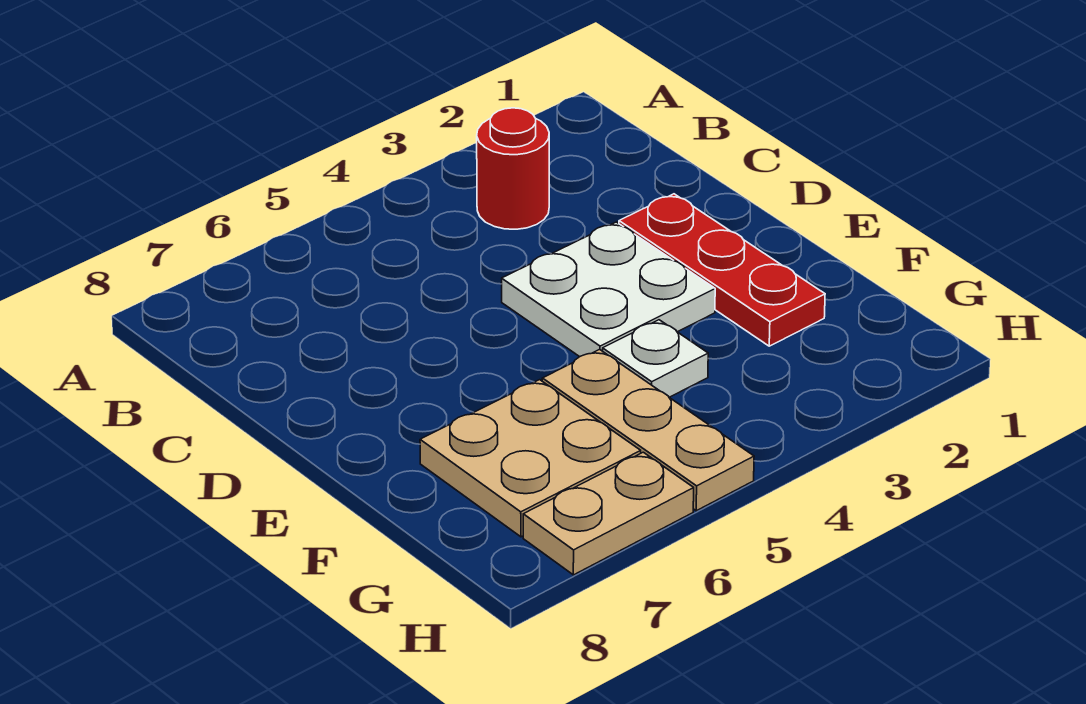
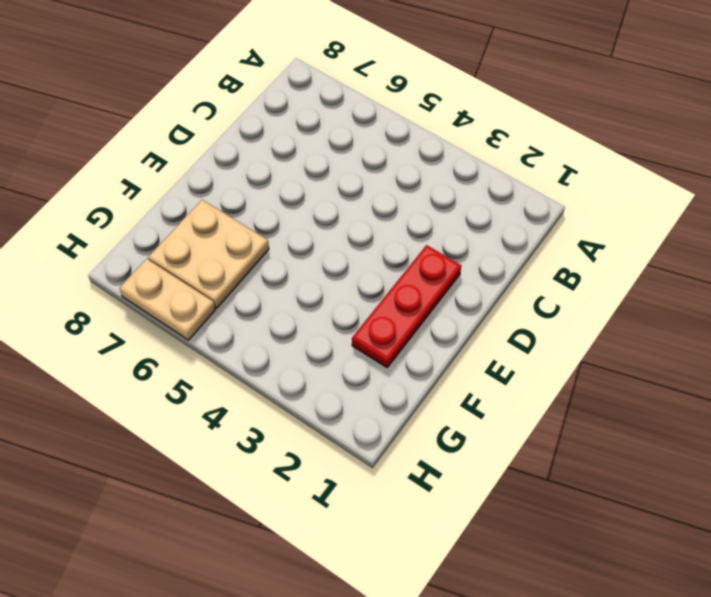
none -> red 1x1 round brick [477,108,549,229]
none -> white 2x2 plate [502,222,715,357]

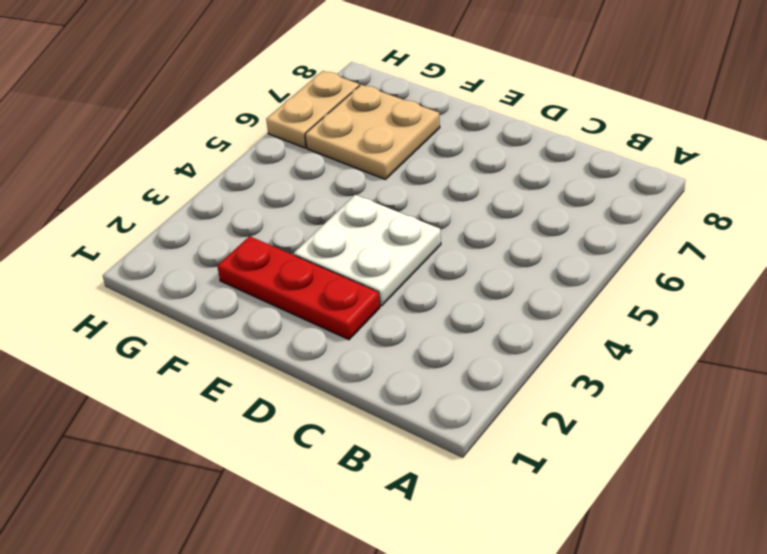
none -> red 1x1 round brick [477,108,549,229]
none -> white 1x1 plate [603,320,708,397]

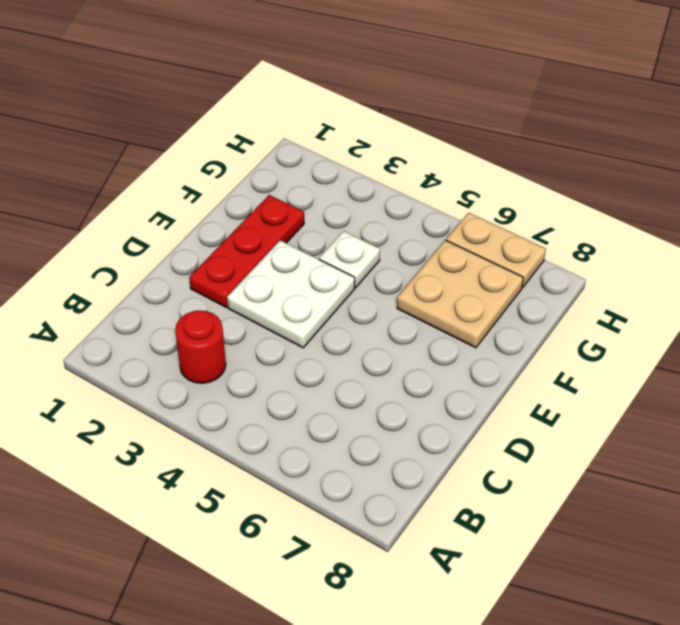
none -> tan 1x3 plate [542,349,754,511]

